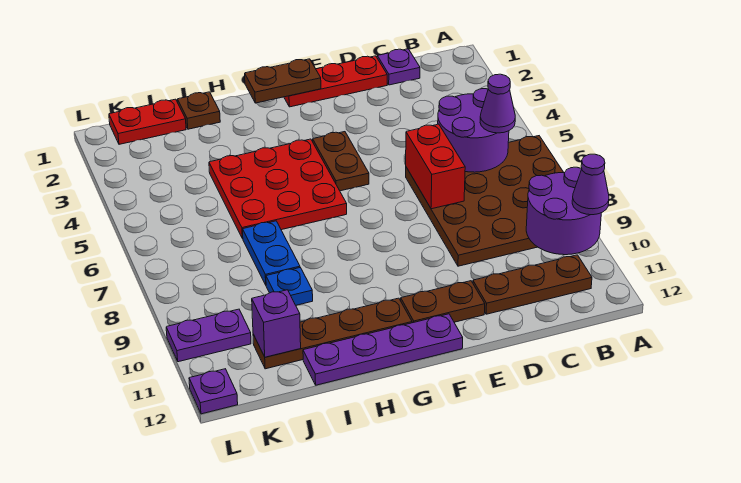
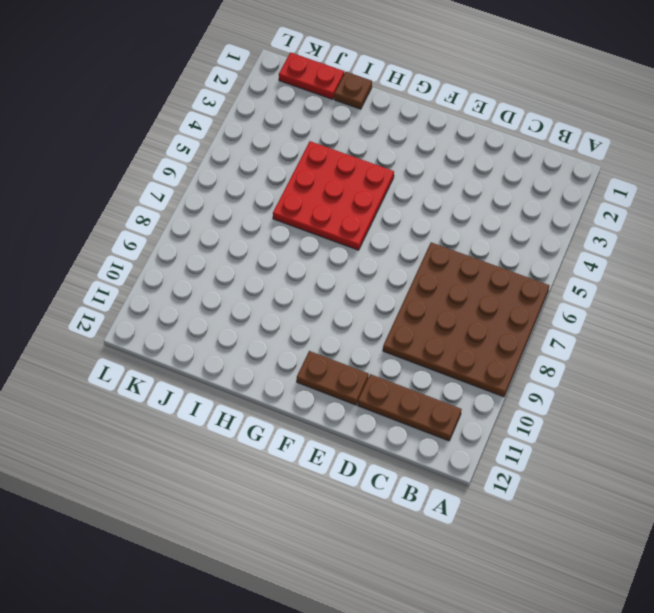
none -> purple 1x1 plate [377,49,420,85]
none -> red 1x3 plate [284,56,387,107]
none -> brown 1x2 plate [313,132,369,191]

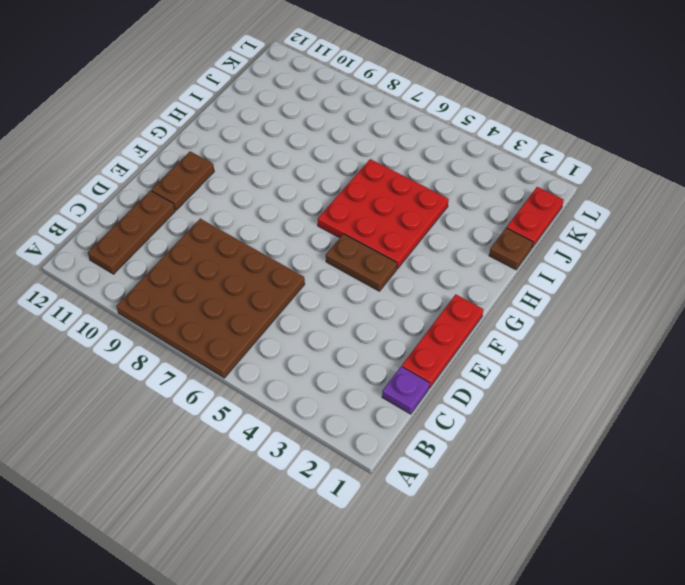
none -> purple 1x4 plate [303,314,463,385]
none -> brown 1x4 plate [253,298,412,369]
none -> blue 1x2 plate [242,221,300,285]

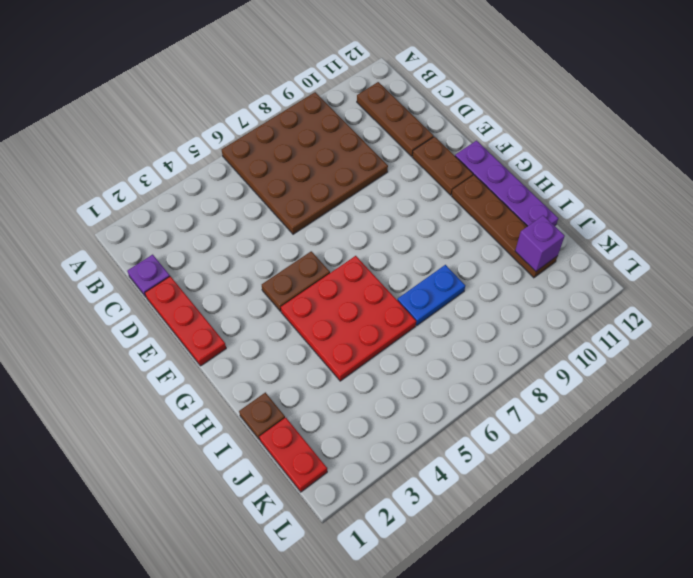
none -> blue 1x1 plate [266,268,313,305]
none -> purple 1x2 plate [166,309,251,362]
none -> purple 1x1 plate [189,369,238,414]

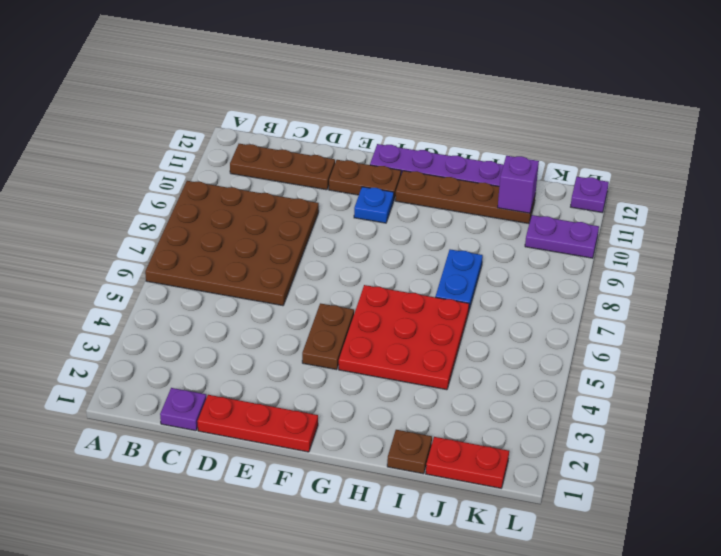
blue 1x1 plate [354,187,394,223] -> blue 1x1 plate moved to [266,268,313,305]
none -> purple 2x2 round brick [526,167,601,255]
none -> purple 2x2 round brick [438,89,509,172]
none -> red 1x2 brick [406,124,465,209]

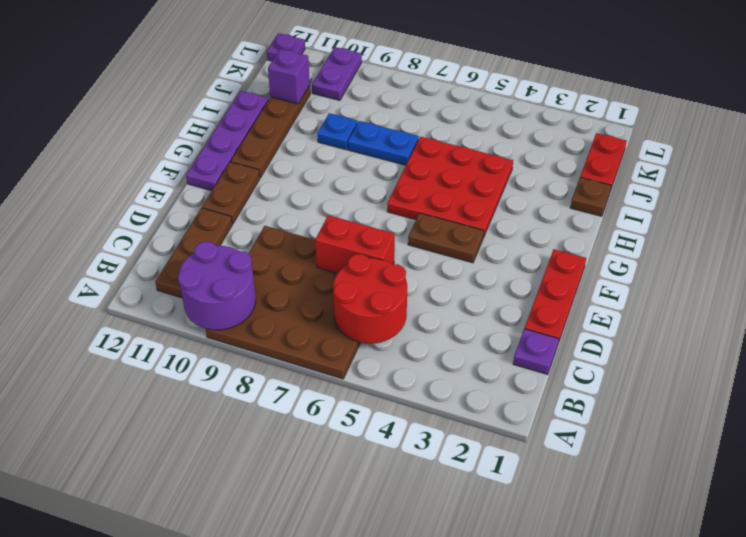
red 2x2 round brick [333,254,407,343] -> purple 2x2 round brick [438,89,509,172]
none -> brown 1x2 plate [245,59,321,103]
none -> purple 1x1 cone [572,154,609,215]
none -> purple 1x1 cone [480,74,515,133]

